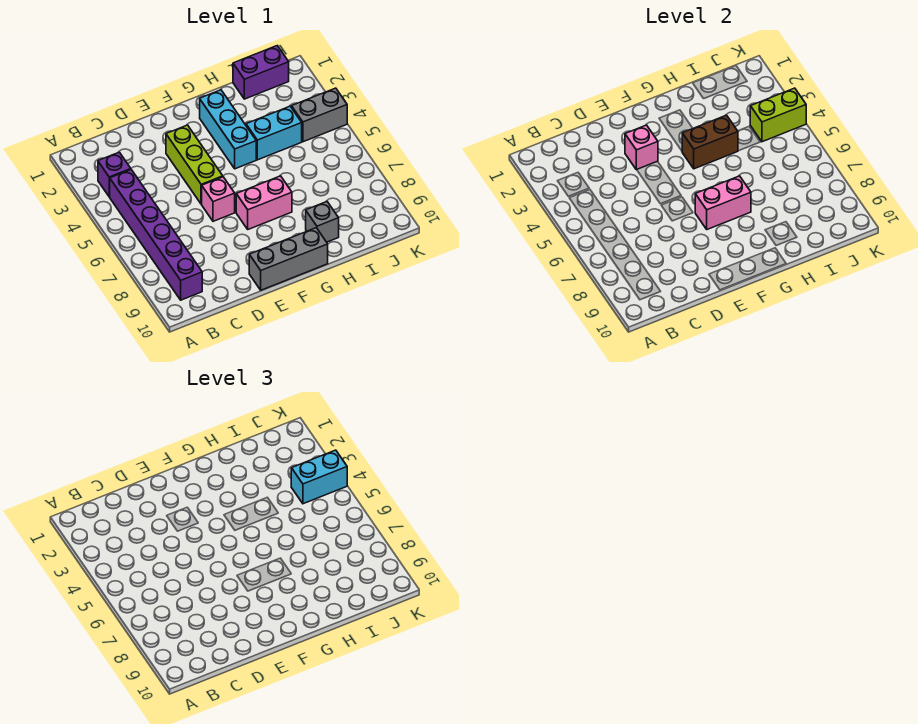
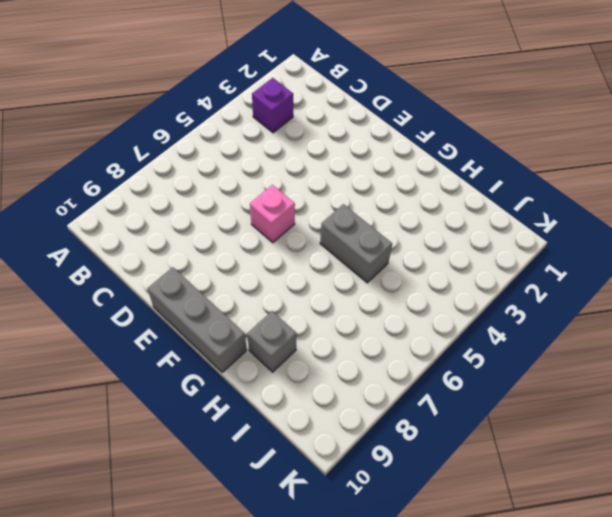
grey 1x2 brick [320,204,392,283] -> grey 1x2 brick moved to [291,88,347,142]
none -> purple 1x6 brick [110,170,202,300]
none -> lime 1x3 brick [166,125,223,204]
none -> pink 1x2 brick [236,176,292,229]

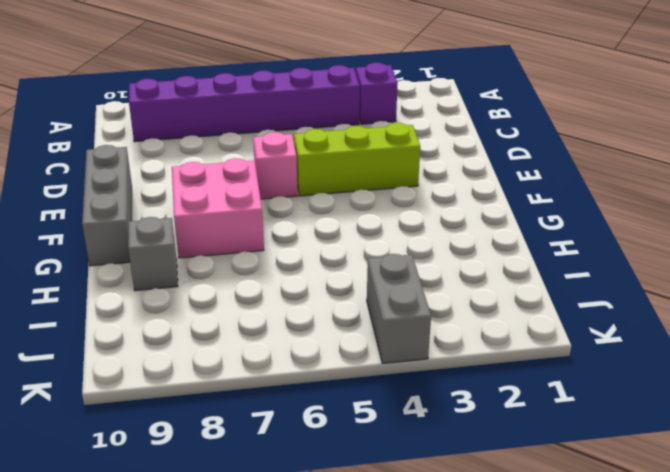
pink 2x2 brick [172,158,264,258] -> pink 1x2 brick [236,176,292,229]
none -> cyan 1x3 brick [200,90,256,169]
none -> cyan 1x2 brick [246,106,302,160]
none -> purple 1x2 brick [233,46,289,99]

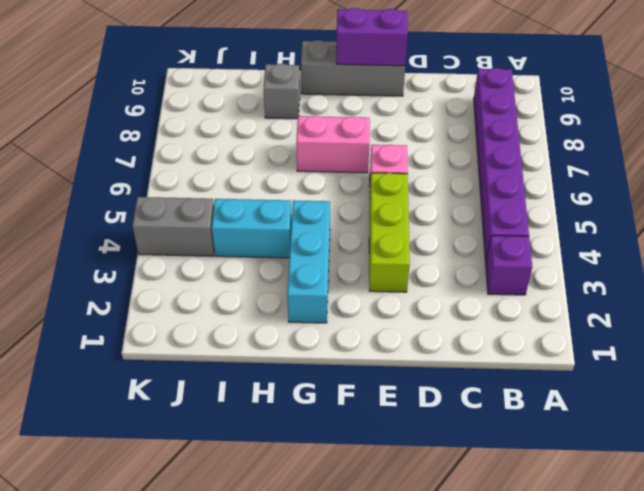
purple 1x2 brick [336,8,408,66] -> purple 1x2 brick moved to [233,46,289,99]
none -> pink 1x1 brick [625,125,658,170]
none -> pink 1x2 brick [695,176,751,229]
none -> brown 1x2 brick [682,115,738,169]

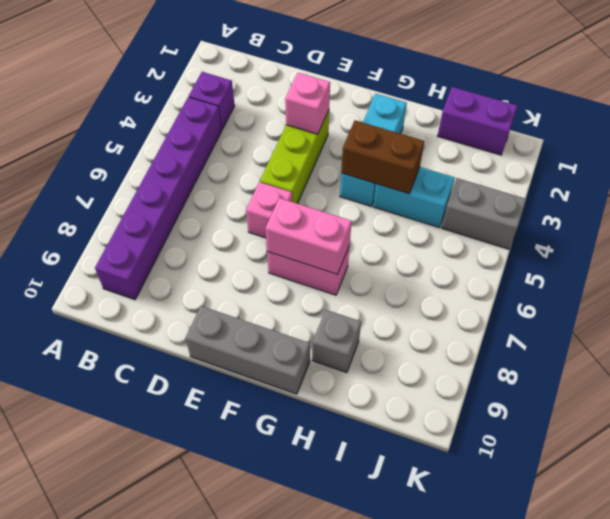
none -> lime 1x2 brick [750,88,806,142]
none -> cyan 1x2 brick [291,450,347,504]

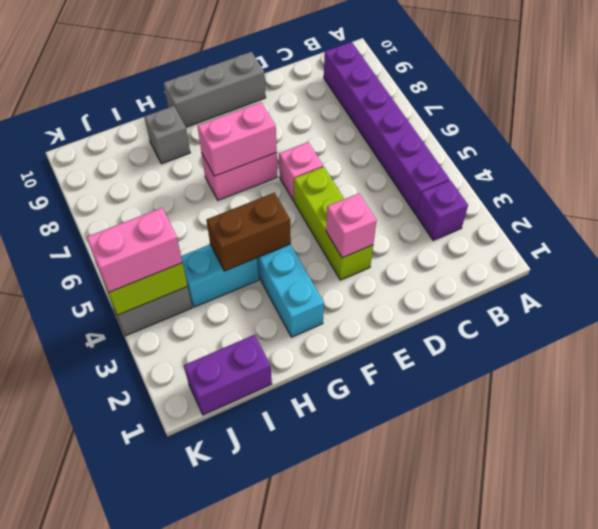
pink 1x2 brick [86,208,182,292] -> cyan 1x2 brick [291,450,347,504]

